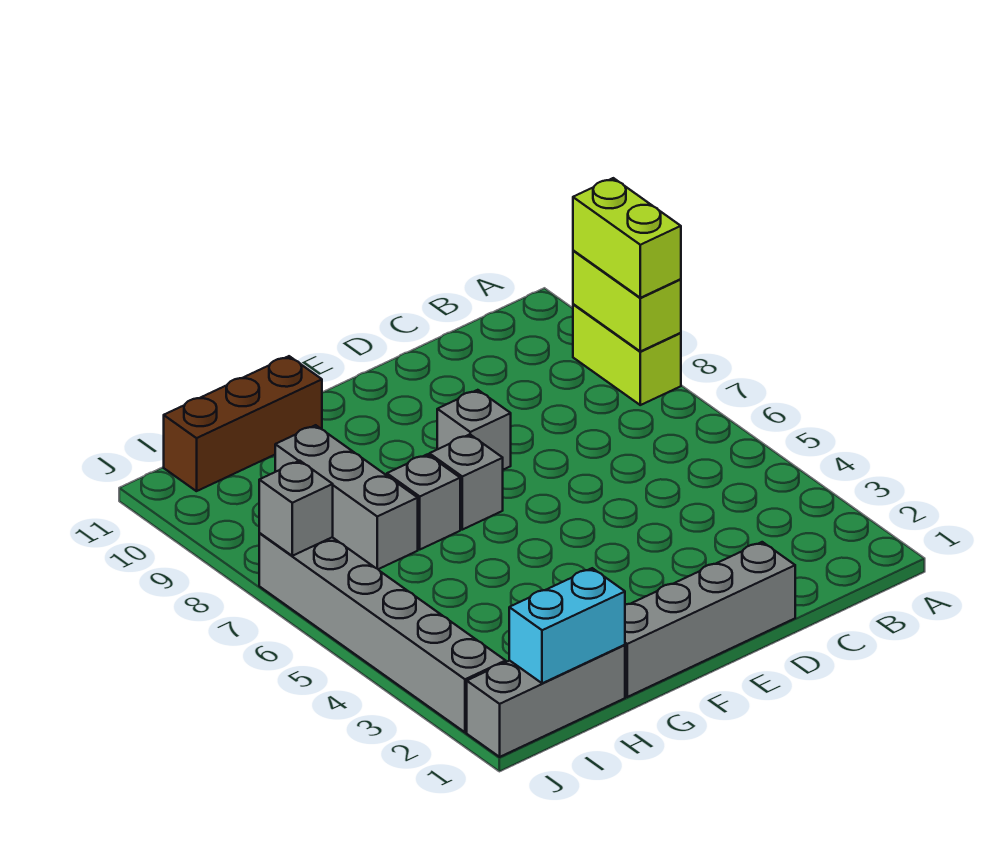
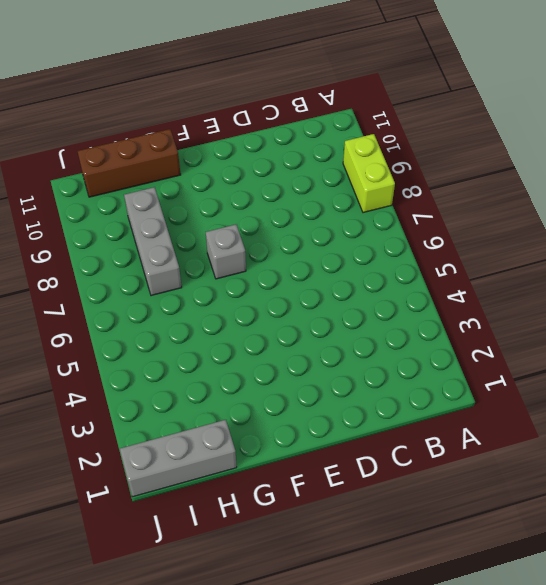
none -> grey 1x4 brick [625,542,795,697]
none -> grey 1x1 brick [437,390,511,470]
none -> grey 1x1 brick [387,454,460,549]

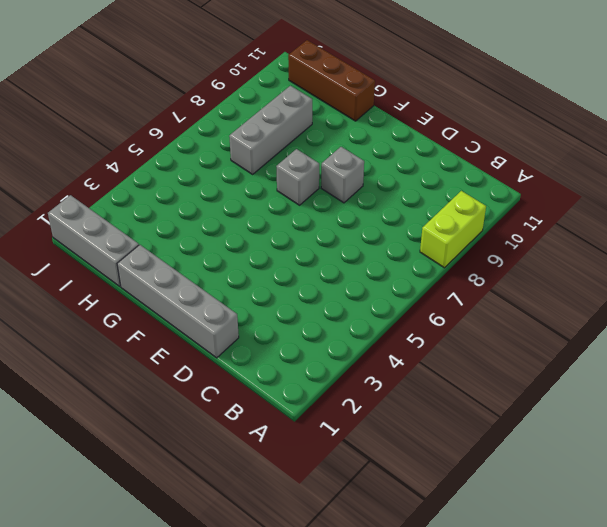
none -> grey 1x1 brick [387,454,460,549]
none -> grey 1x6 brick [259,533,506,732]
none -> lime 1x2 brick [573,250,681,351]

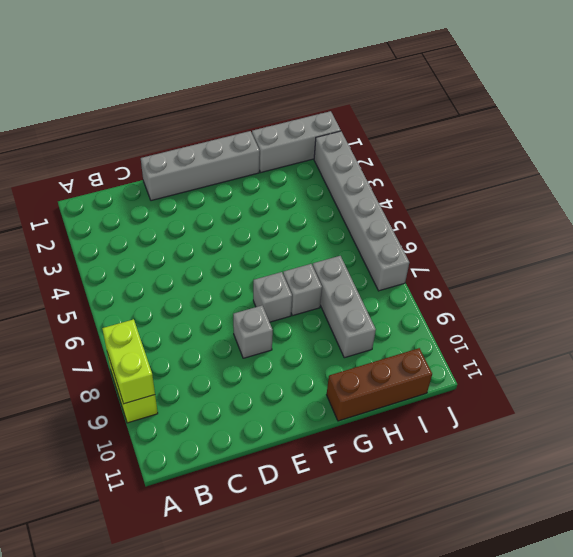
none -> cyan 1x2 brick [509,568,625,683]
none -> grey 1x1 brick [259,461,333,556]
none -> lime 1x2 brick [573,178,681,298]

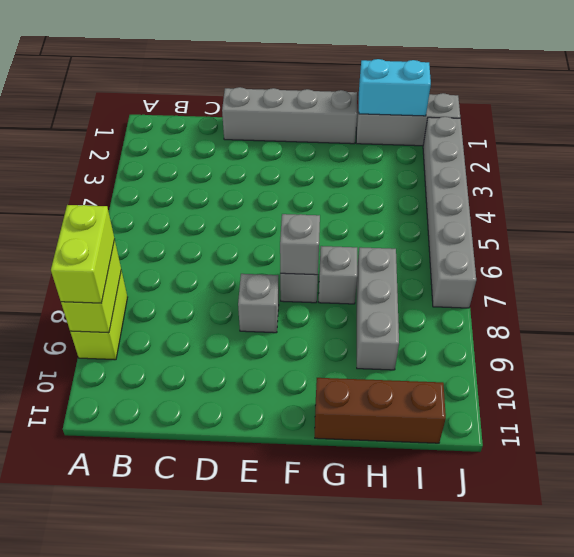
grey 1x1 brick [280,214,320,275] -> grey 1x1 brick moved to [259,461,333,556]

